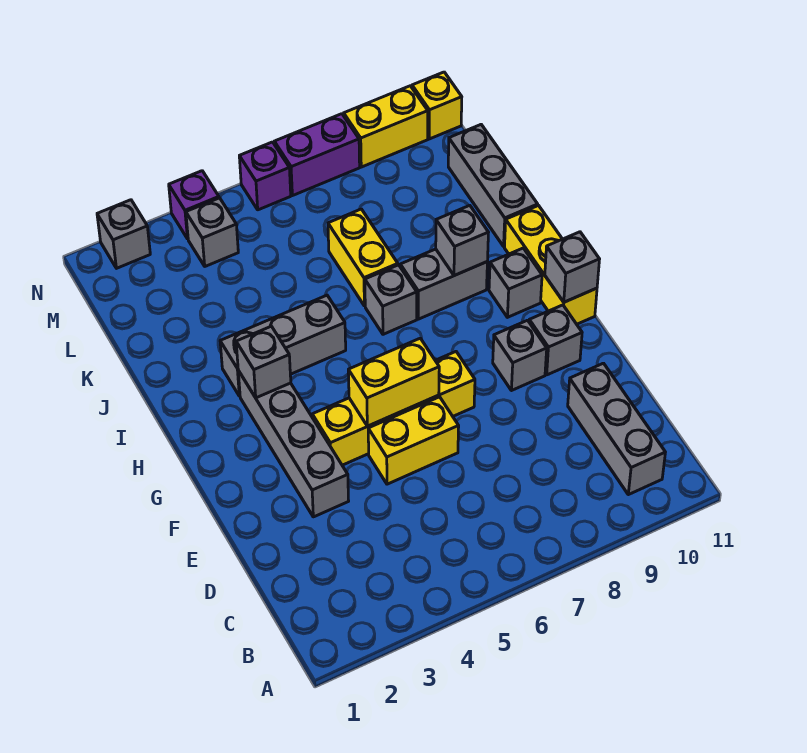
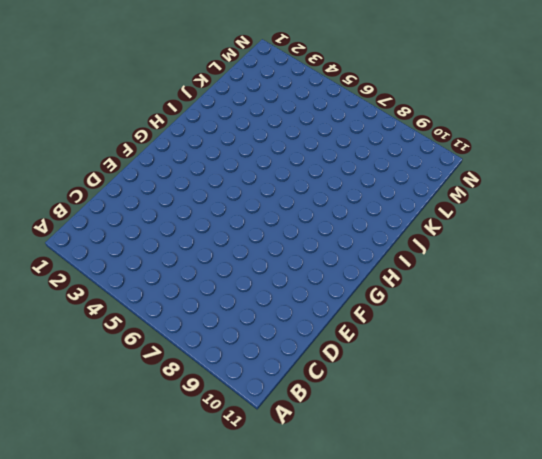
none -> grey 1x3 brick [568,363,665,495]
none -> grey 1x4 brick [238,371,349,517]
none -> yellow 1x2 brick [368,397,459,484]

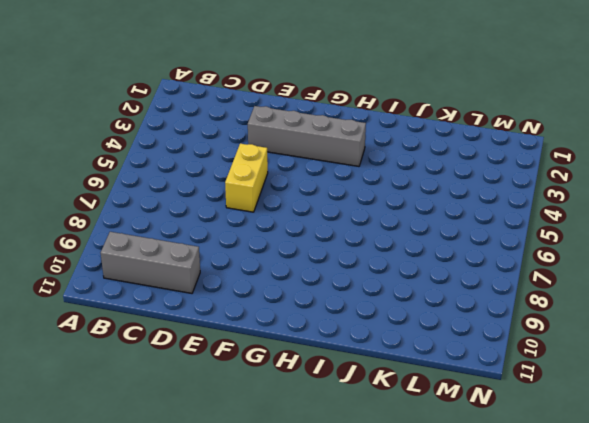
none -> yellow 1x4 brick [312,352,475,465]
none -> grey 1x1 brick [493,320,547,391]
none -> grey 1x1 brick [529,305,582,375]

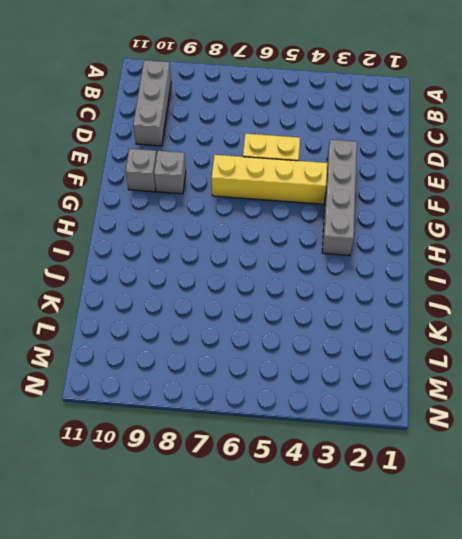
none -> yellow 1x3 brick [504,206,597,324]
none -> grey 1x1 brick [489,248,542,317]
none -> grey 1x3 brick [220,295,346,396]

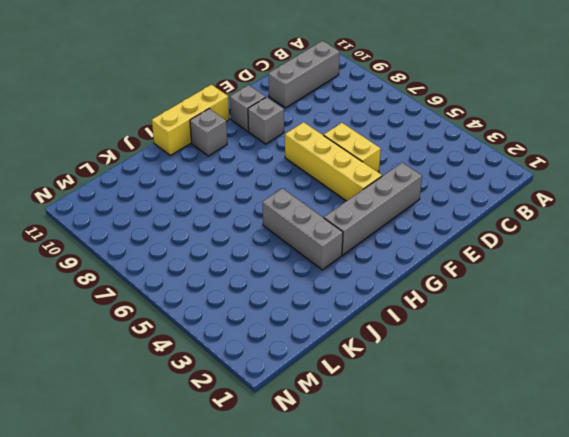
none -> grey 1x1 brick [365,265,417,334]
none -> grey 1x2 brick [400,249,487,319]
none -> yellow 1x2 brick [328,209,398,306]

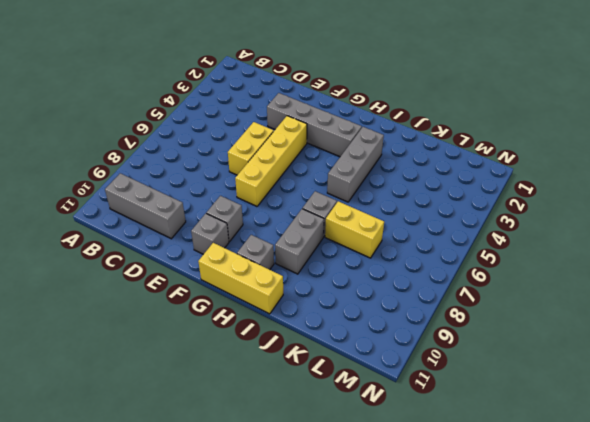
none -> grey 1x3 brick [448,125,538,246]
none -> grey 1x1 brick [186,198,238,266]
none -> grey 1x1 brick [97,200,150,268]

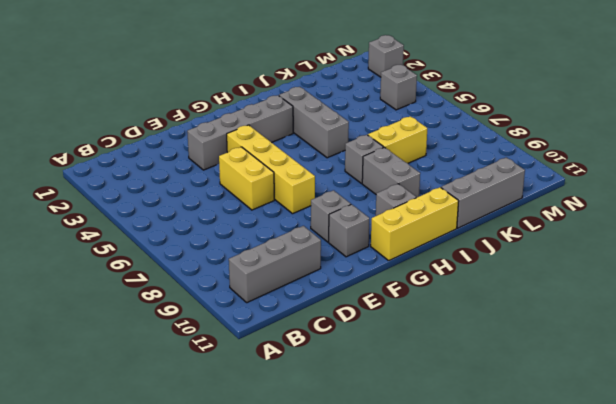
none -> purple 1x1 brick [169,171,219,239]
none -> purple 1x1 brick [239,142,291,210]
none -> purple 1x2 brick [274,114,360,196]

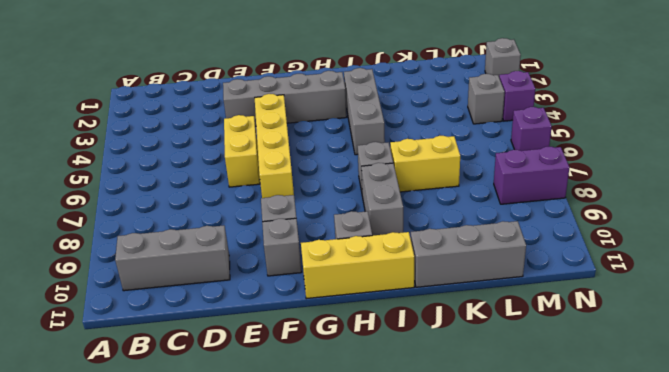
purple 1x2 brick [494,147,570,204] -> purple 1x2 brick turned to [274,114,360,196]
none -> yellow 1x2 brick [344,86,428,167]
none -> yellow 1x1 brick [412,72,462,139]
none -> yellow 1x2 brick [348,338,439,426]

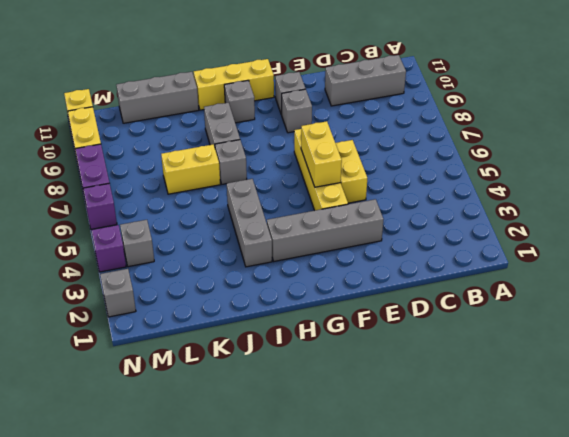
none -> grey 1x1 brick [545,232,600,302]
none -> grey 1x1 brick [236,326,291,398]
none -> grey 1x1 brick [436,205,489,276]

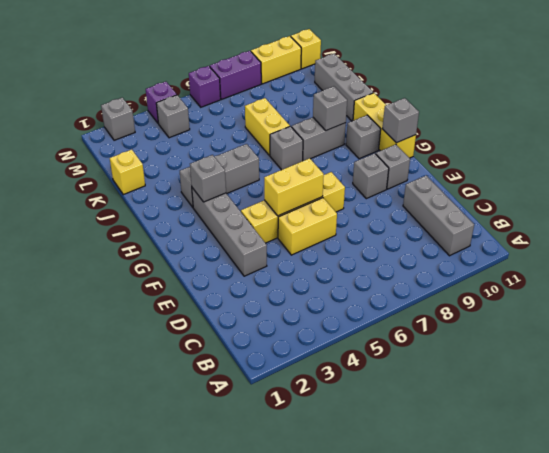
yellow 1x1 brick [110,150,145,195] -> none

